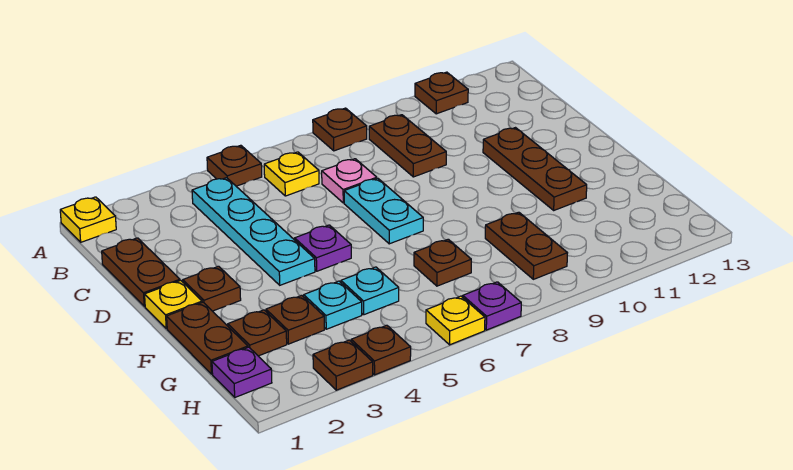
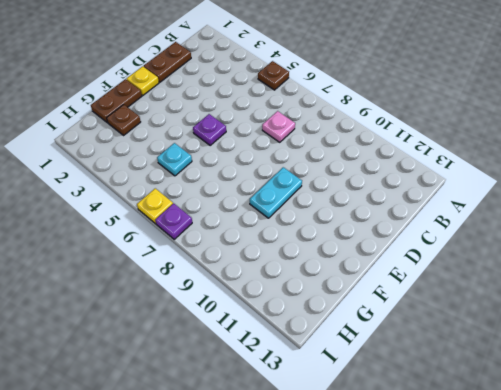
cyan 1x2 plate [250,167,302,218] -> cyan 1x2 plate moved to [344,178,423,244]
none -> yellow 1x1 plate [60,197,116,242]
none -> brown 1x1 plate [313,108,367,151]
none -> brown 1x1 plate [415,72,468,114]

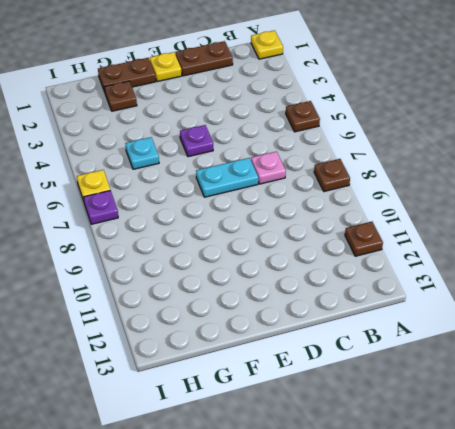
none -> cyan 1x4 plate [192,178,315,285]
none -> yellow 1x1 plate [264,152,319,196]
none -> brown 1x2 plate [369,115,446,177]

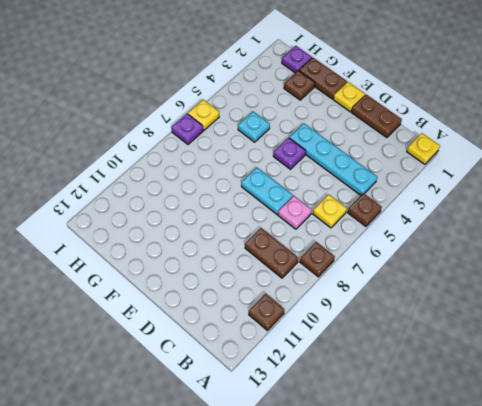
none -> brown 1x3 plate [483,128,587,210]
none -> brown 1x1 plate [183,266,241,311]
none -> brown 1x1 plate [266,295,324,344]

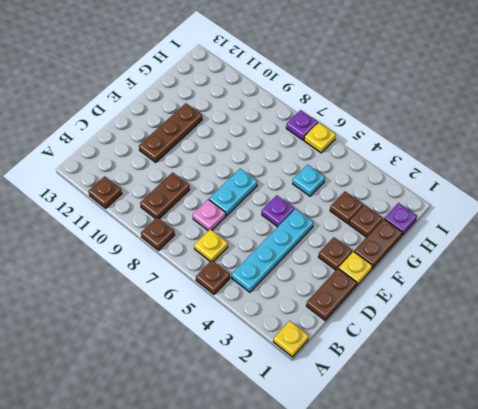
none -> cyan 1x1 plate [304,281,362,329]
none -> brown 1x1 plate [414,239,471,286]
none -> brown 1x2 plate [485,212,567,279]

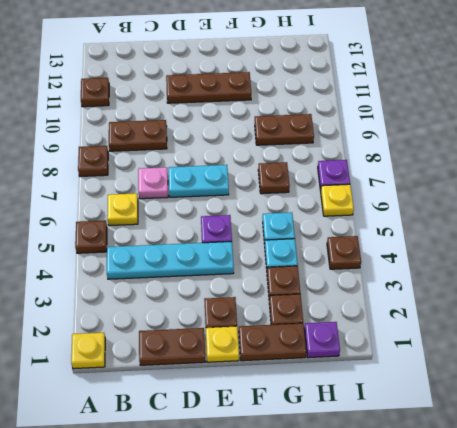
none -> brown 1x1 plate [313,340,373,390]

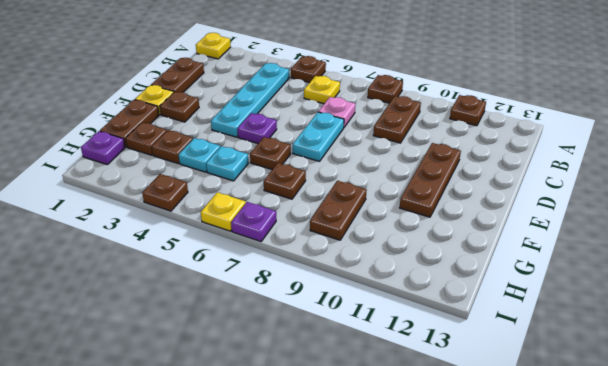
brown 1x1 plate [250,137,291,169] -> brown 1x1 plate moved to [313,340,373,390]

